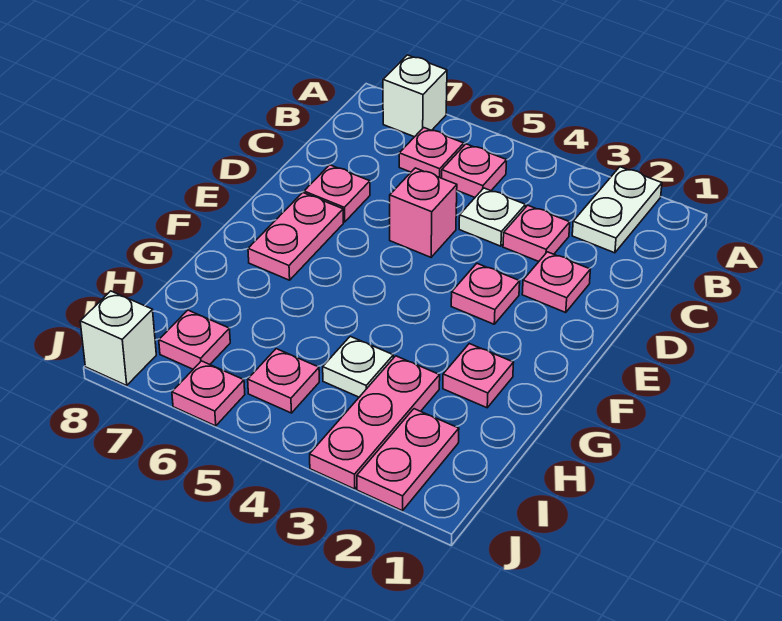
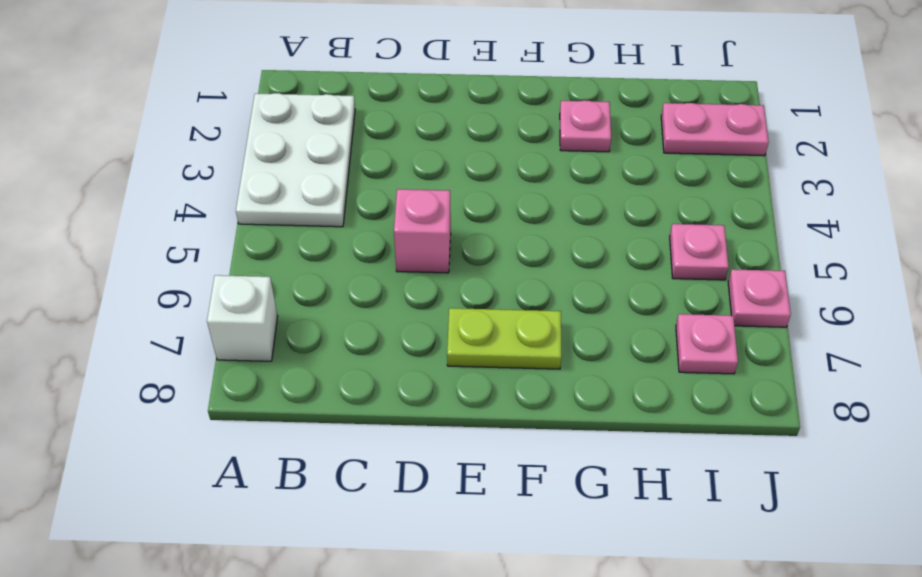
white 2x3 plate [236,93,355,227] -> white 1x2 plate [572,167,662,253]
lime 1x2 plate [447,308,562,369] -> pink 1x2 plate [248,193,343,280]
none -> pink 1x1 plate [442,144,507,197]
none -> pink 1x1 plate [399,128,464,178]
none -> pink 1x1 plate [503,205,570,261]

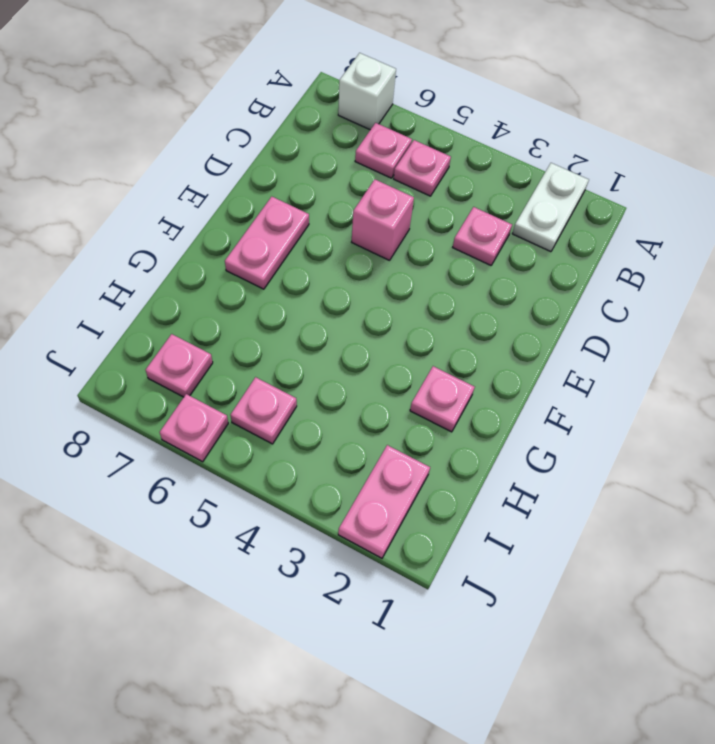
none -> white 1x1 plate [459,188,525,246]
none -> pink 1x1 plate [522,252,590,312]
none -> pink 1x1 plate [304,165,370,222]

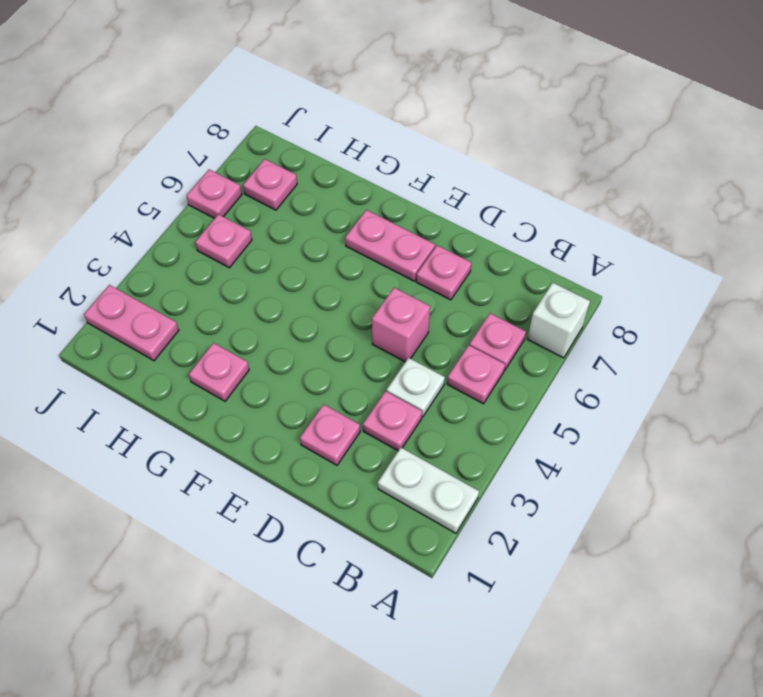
none -> pink 1x1 plate [451,264,520,324]
none -> pink 1x3 plate [310,356,440,489]
none -> white 1x1 plate [323,336,393,397]

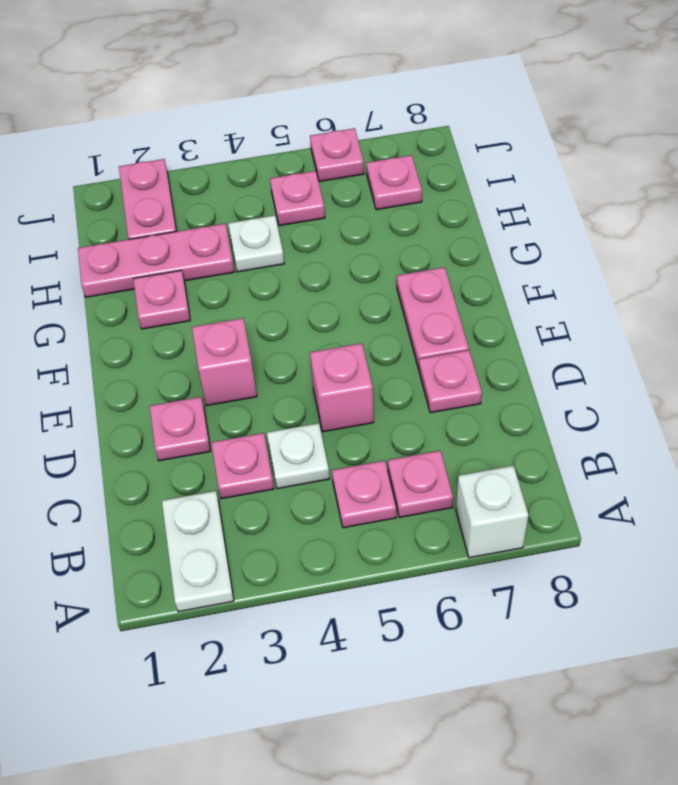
pink 1x1 brick [192,318,257,406] -> pink 1x1 plate [451,264,520,324]
pink 1x3 plate [78,224,234,297] -> pink 1x3 plate turned to [310,356,440,489]
none -> white 1x1 brick [80,291,156,385]

